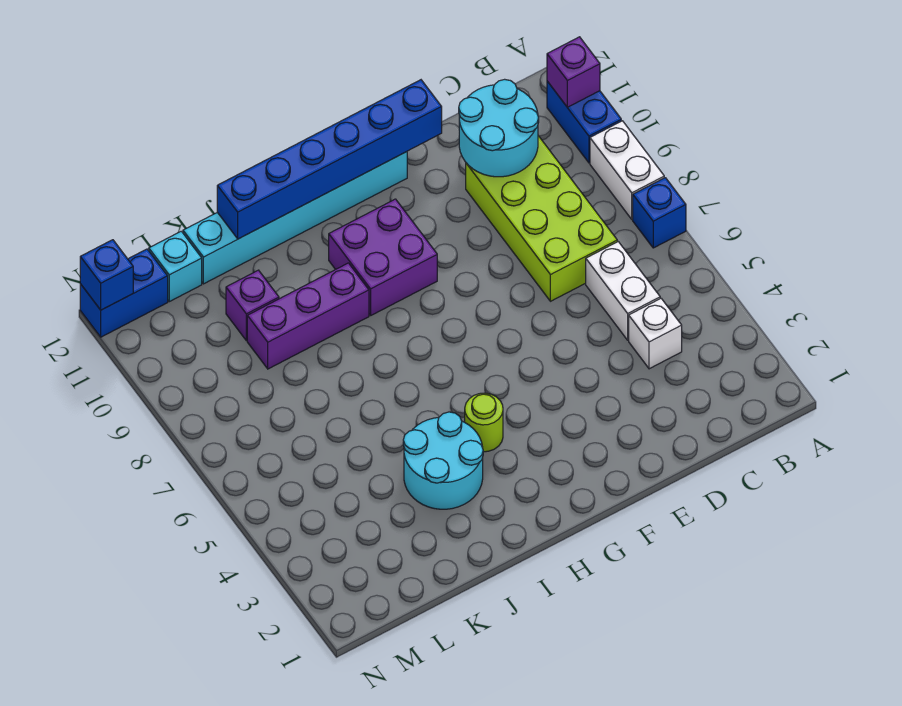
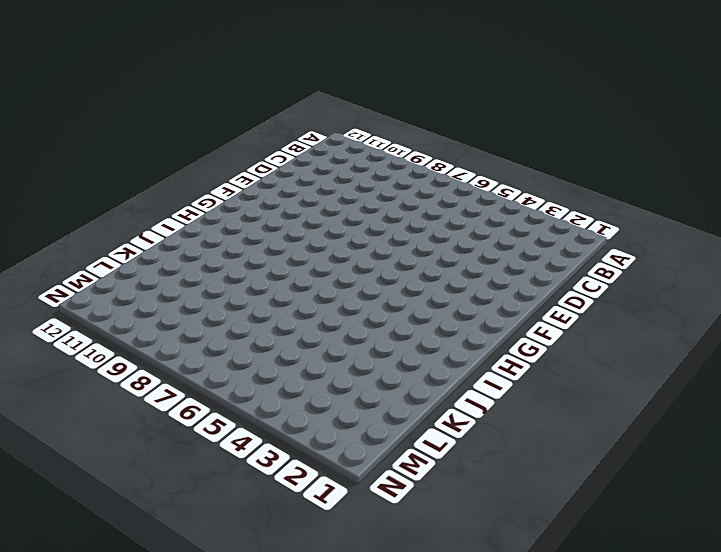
none -> blue 1x1 brick [633,178,686,248]
none -> white 1x2 brick [590,121,664,219]
none -> blue 1x2 brick [547,81,621,163]

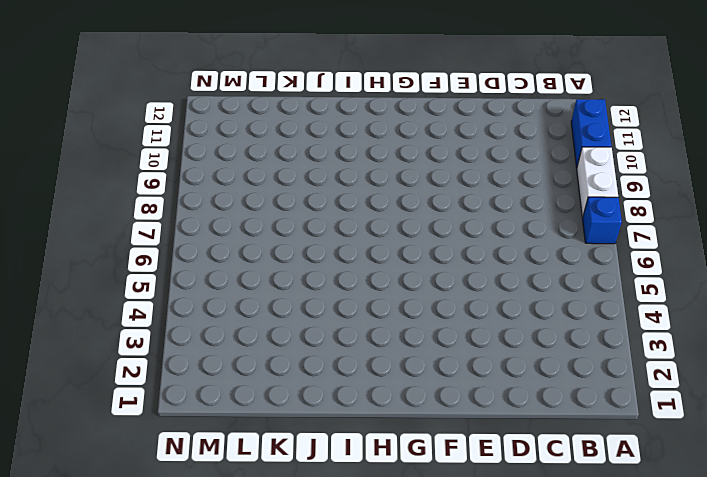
none -> white 1x1 brick [629,298,682,369]
none -> white 1x2 brick [586,242,660,340]
none -> lime 2x4 brick [466,136,617,301]

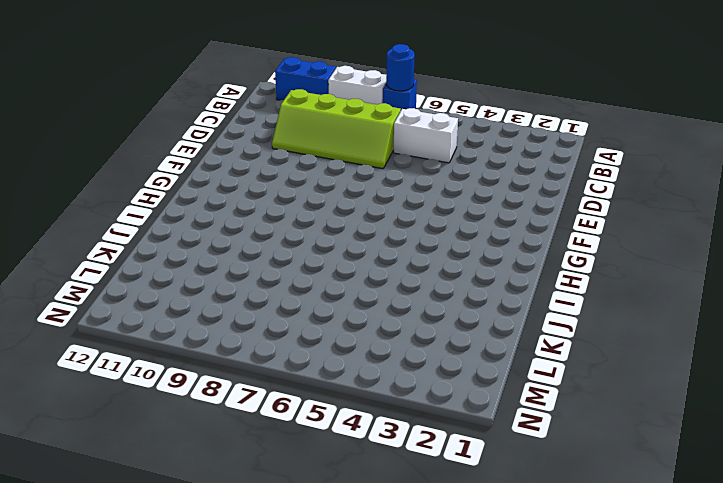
blue 1x1 round brick [386,44,415,91] -> none
lime 2x4 slope [272,89,401,169] -> lime 2x4 brick [466,136,617,301]
none -> white 1x1 brick [629,298,682,369]
none -> cyan 1x6 brick [183,152,407,284]
none -> purple 2x2 brick [329,199,437,315]

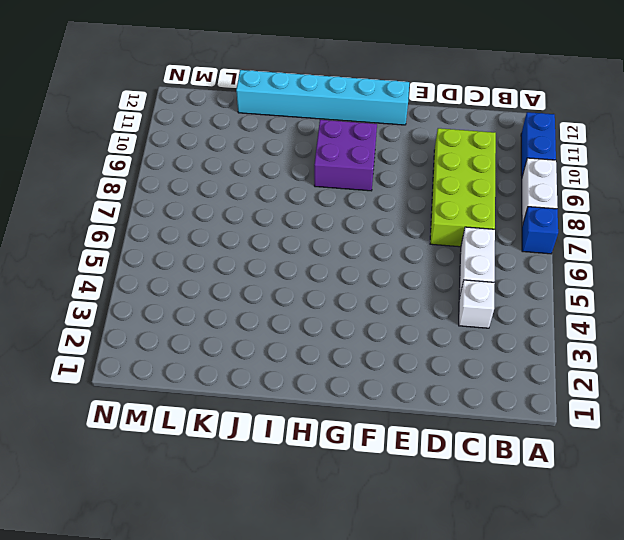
none -> lime 1x1 round brick [465,393,503,452]
none -> cyan 2x2 round brick [403,412,483,509]
none -> purple 1x3 brick [247,263,369,369]

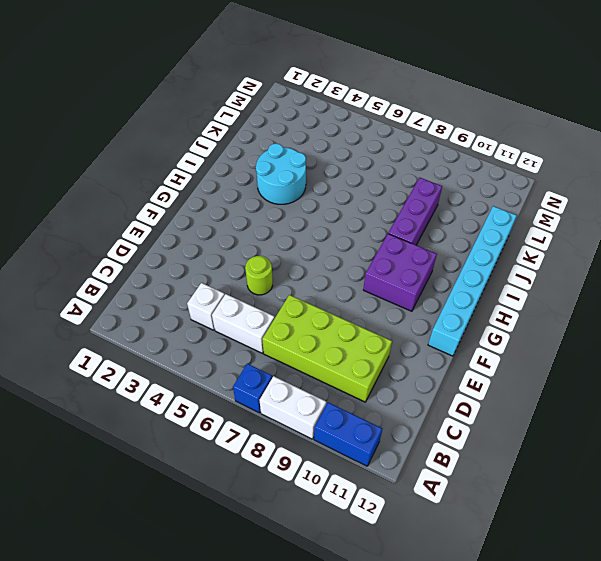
lime 1x1 round brick [245,256,273,295] -> lime 1x1 round brick moved to [465,393,503,452]
none -> purple 1x1 brick [226,270,279,341]
none -> cyan 1x1 brick [149,231,202,302]
none -> blue 1x2 brick [80,249,168,337]

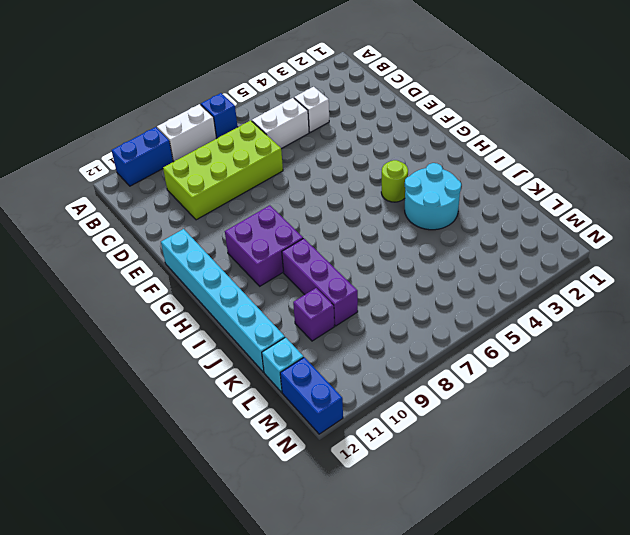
none -> purple 1x1 brick [547,37,600,108]
none -> cyan 2x2 round brick [459,79,539,177]
none -> blue 1x6 brick [217,80,442,239]

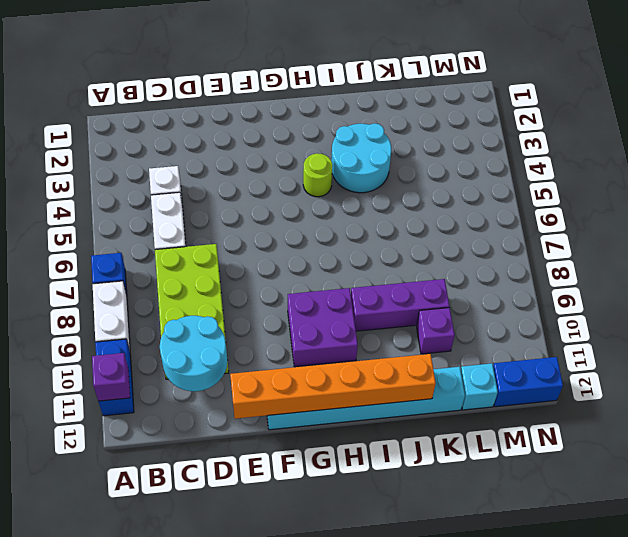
orange 1x6 brick [230,354,436,419] -> blue 1x6 brick [217,80,442,239]
none -> blue 1x1 brick [80,240,133,310]

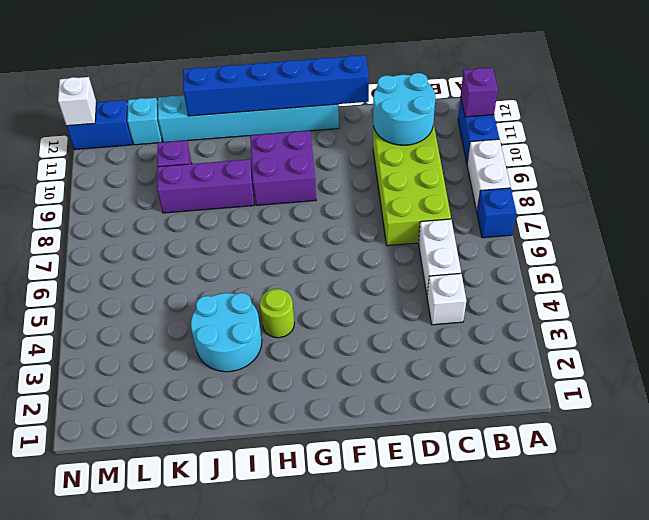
white 1x1 brick [58,77,96,126] -> blue 1x1 brick [80,240,133,310]

